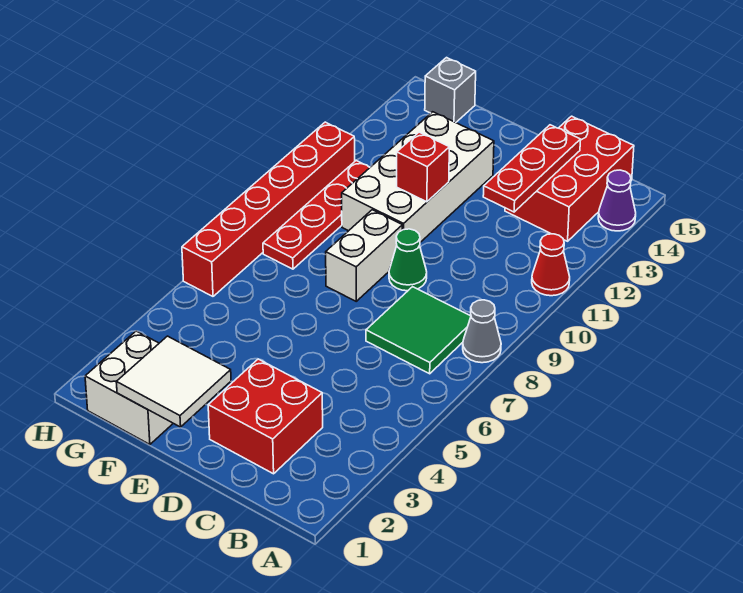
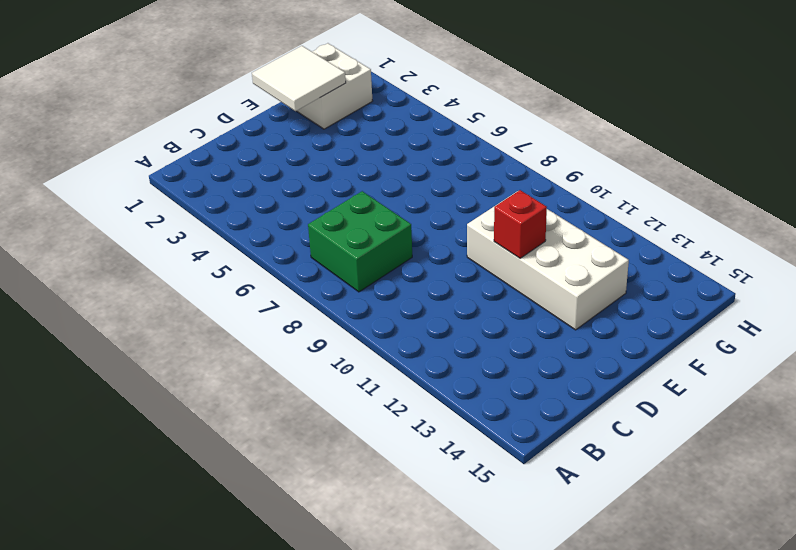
green 2x2 brick [308,191,412,292] -> green 2x2 tile [366,287,471,374]
none -> grey 1x1 cone [463,300,501,363]
none -> red 1x1 cone [532,234,570,296]
none -> purple 1x1 cone [598,170,636,231]

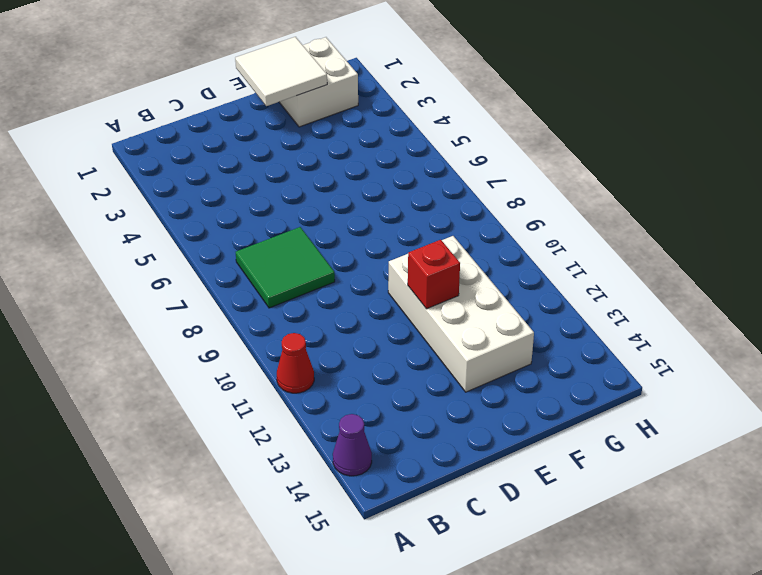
none -> grey 1x1 cone [463,300,501,363]
none -> red 2x3 brick [505,116,634,241]
none -> red 2x2 brick [208,359,323,474]

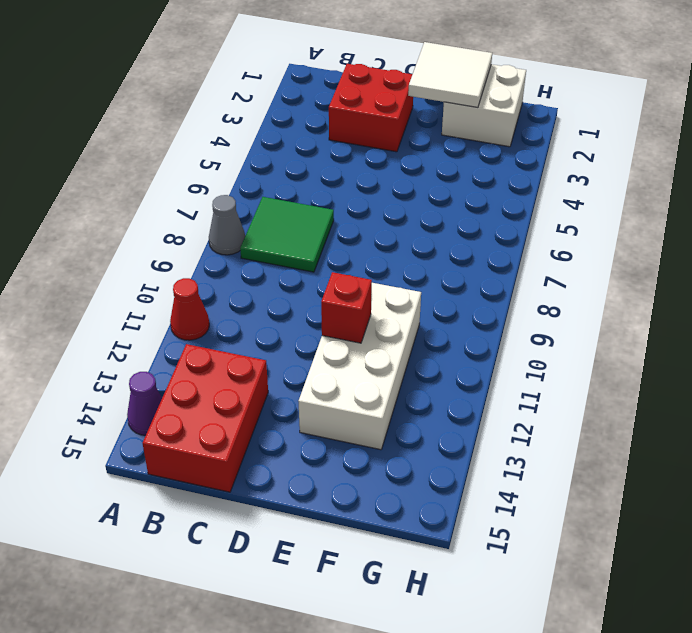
none -> green 1x1 cone [389,229,427,291]
none -> white 1x2 brick [326,210,402,301]
none -> red 1x4 plate [263,161,370,269]

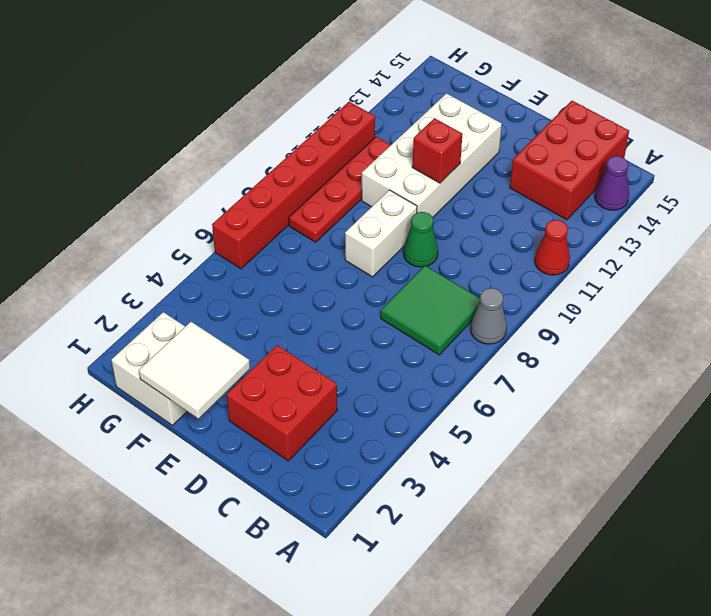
none -> grey 1x1 brick [425,58,476,123]
none -> red 1x3 plate [483,125,581,212]

